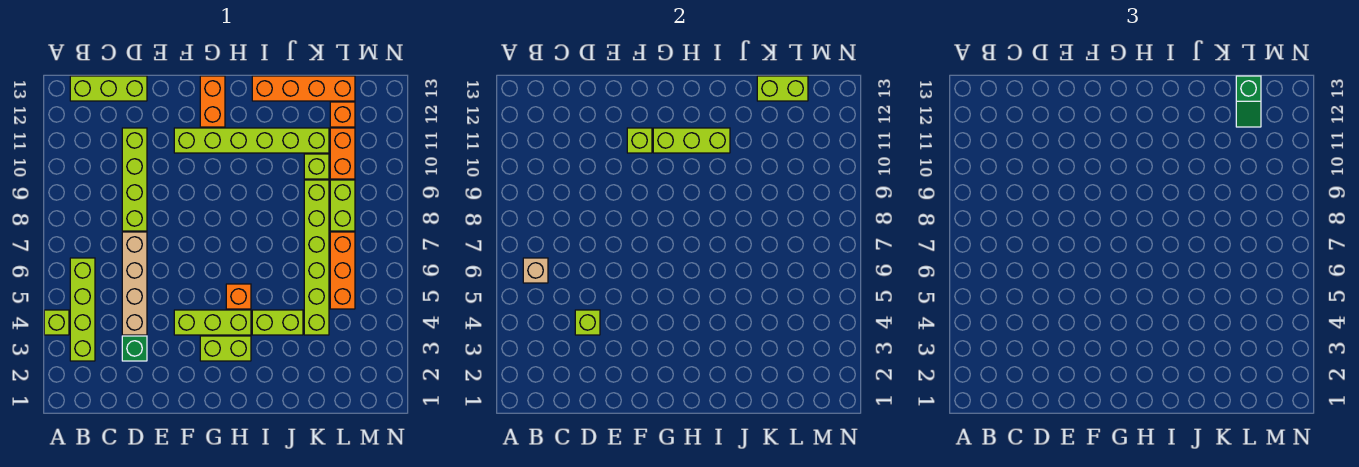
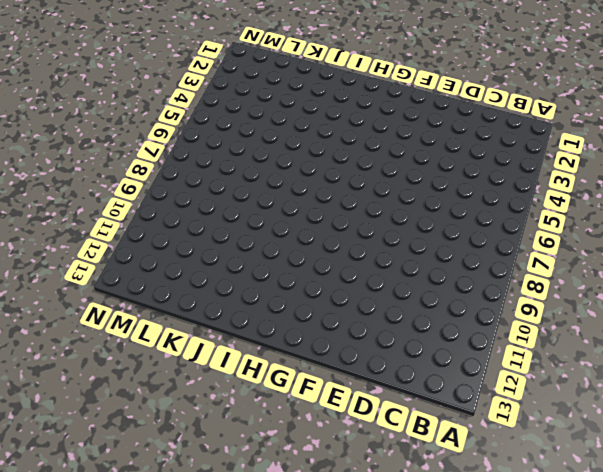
none -> lime 1x1 brick [44,310,69,335]
none -> lime 1x4 brick [70,258,95,361]
none -> lime 1x3 brick [70,76,147,101]

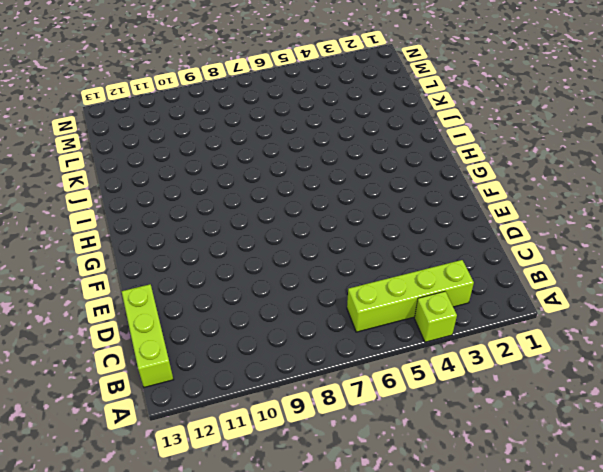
none -> green 1x1 brick [122,336,147,361]
none -> tan 1x4 brick [122,232,147,335]
none -> lime 1x4 brick [122,128,147,231]

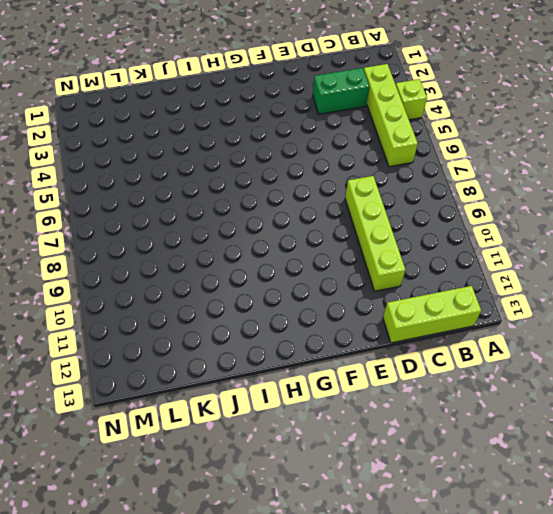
green 1x2 brick [313,68,370,114] -> green 1x1 brick [122,336,147,361]
none -> tan 1x4 brick [122,232,147,335]
none -> lime 1x3 brick [174,310,251,335]
none -> lime 1x6 brick [174,128,329,153]

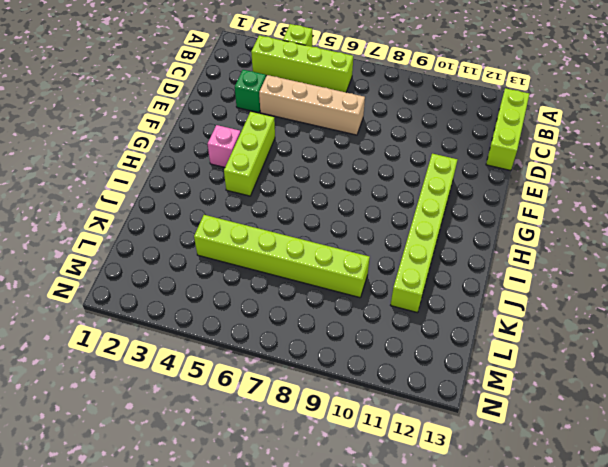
pink 1x1 brick [208,125,241,167] -> lime 1x2 brick [200,336,251,361]
none -> lime 1x4 brick [122,128,147,231]
none -> orange 1x2 brick [200,76,225,127]
none -> orange 1x1 brick [226,284,251,309]

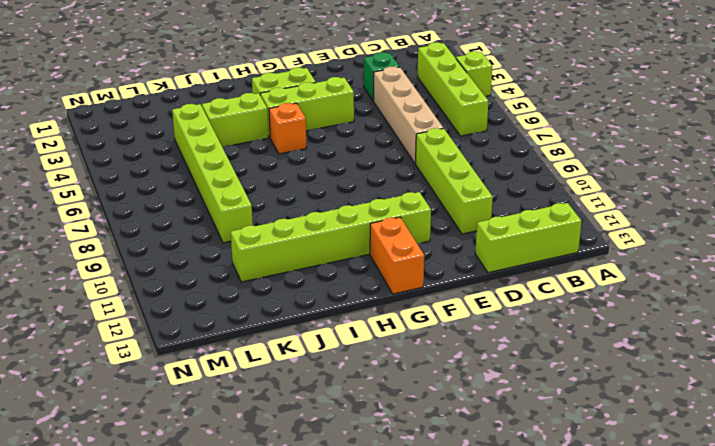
none -> orange 1x4 brick [252,76,355,101]
none -> lime 1x1 brick [304,154,329,179]
none -> orange 1x3 brick [330,232,355,309]

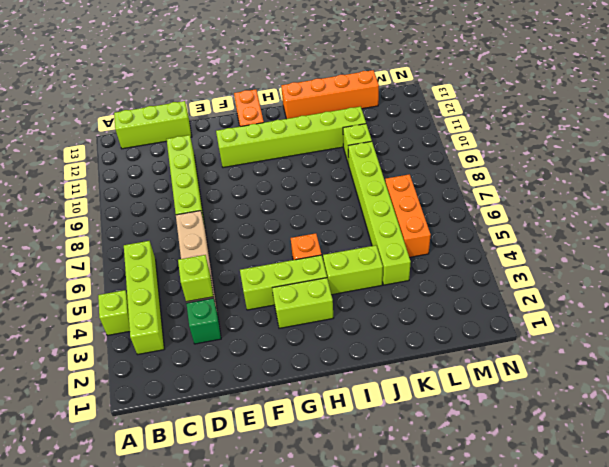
none -> lime 1x2 brick [330,180,355,231]
none -> orange 1x2 brick [330,128,355,179]
none -> orange 1x1 brick [330,102,355,127]

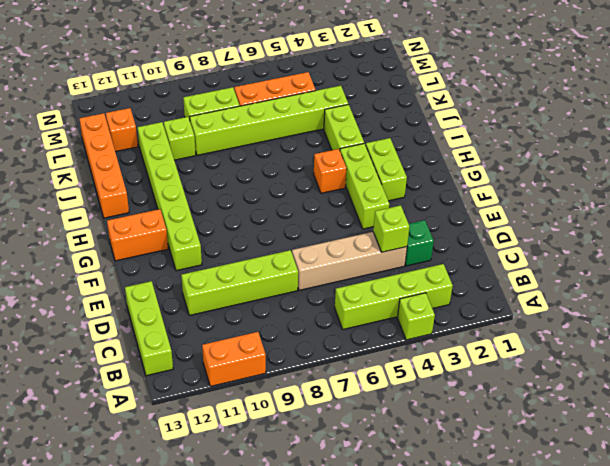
orange 1x2 brick [202,332,266,386] -> orange 1x2 brick moved to [330,128,355,179]
none -> tan 1x1 brick [523,258,548,283]
none -> lime 1x1 brick [627,128,652,153]
none -> lime 1x3 brick [653,128,730,153]

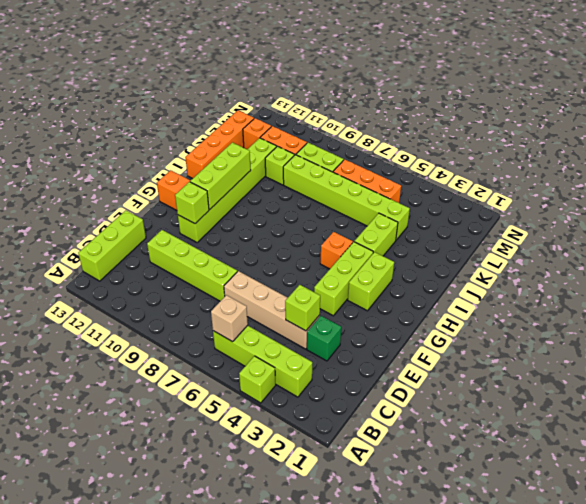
none -> lime 1x2 brick [757,76,808,101]
none -> green 1x2 slope [1236,76,1261,127]

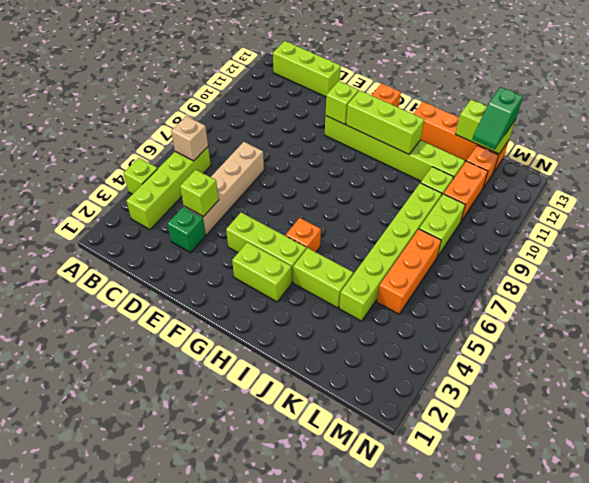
none -> lime 1x4 brick [122,128,147,231]

